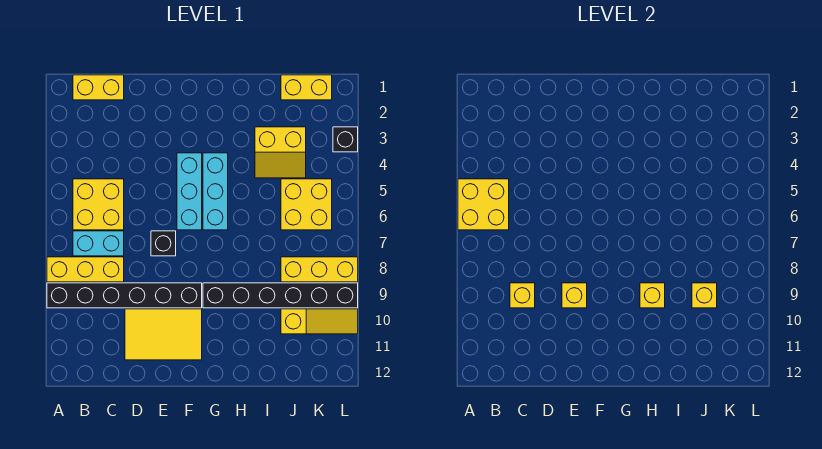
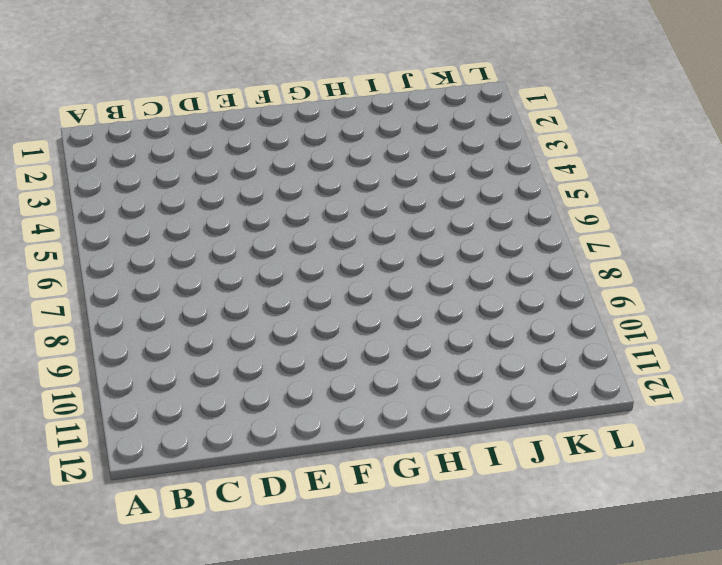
none -> yellow 1x3 brick [47,257,124,282]
none -> black 1x6 brick [47,283,202,308]
none -> yellow 1x2 brick [73,75,124,100]

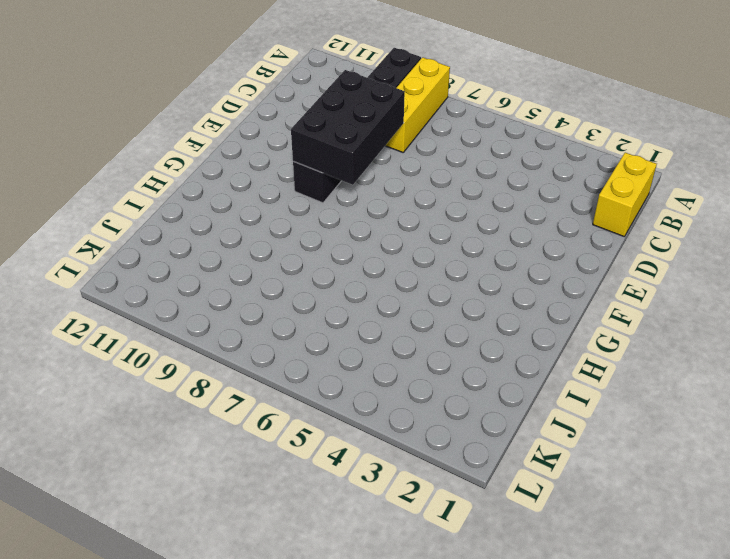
black 2x3 brick [291,70,405,185] -> yellow 1x1 brick [562,283,587,308]
none -> yellow 2x2 brick [73,179,124,230]
none -> cyan 1x2 brick [73,231,124,256]
none -> yellow 2x3 tile [125,309,202,360]

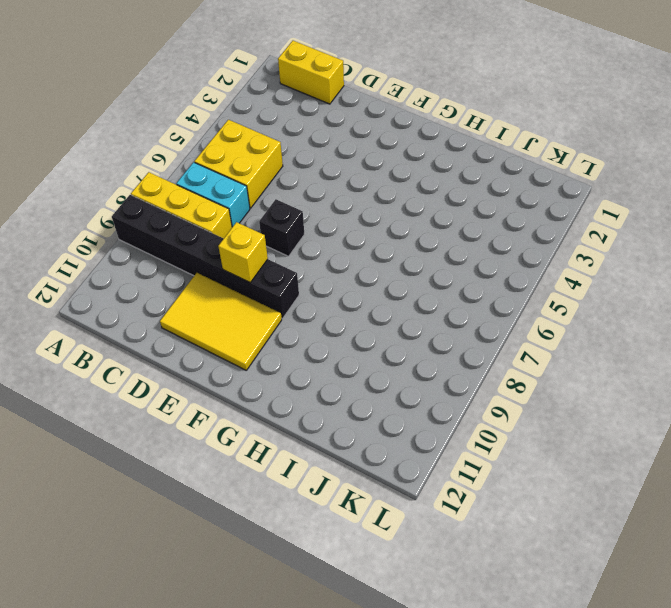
none -> cyan 1x3 brick [177,153,202,230]
none -> cyan 1x3 brick [203,153,228,230]
none -> black 1x6 brick [203,283,358,308]

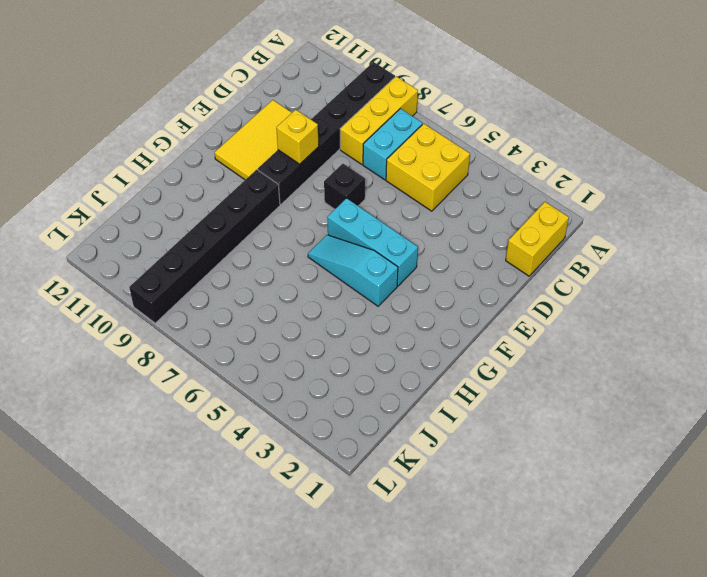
cyan 1x3 slope [308,235,398,306] -> cyan 1x3 brick [203,153,228,230]
none -> yellow 2x2 slope [255,127,306,178]
none -> yellow 1x2 brick [281,75,332,100]
none -> yellow 2x2 brick [281,179,332,230]

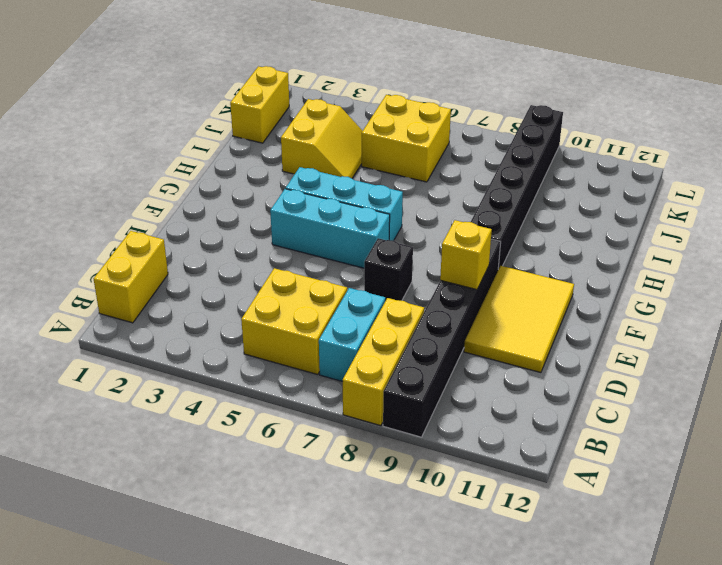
none -> yellow 1x3 brick [281,257,358,282]
none -> yellow 1x3 slope [281,309,358,334]
none -> black 1x1 brick [333,127,358,152]

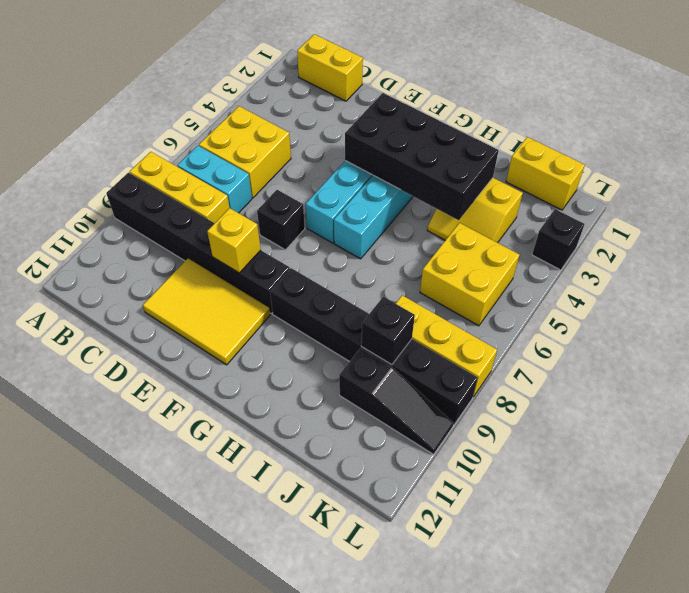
black 2x4 brick [345,93,499,220] -> none
black 1x1 brick [361,297,415,365] -> yellow 1x1 brick [692,283,717,308]
black 1x3 slope [339,348,454,455] -> yellow 1x3 slope [281,309,358,334]
none -> yellow 2x2 brick [458,179,509,230]
none -> yellow 1x1 brick [510,283,535,308]
none -> yellow 1x1 brick [640,283,665,308]

